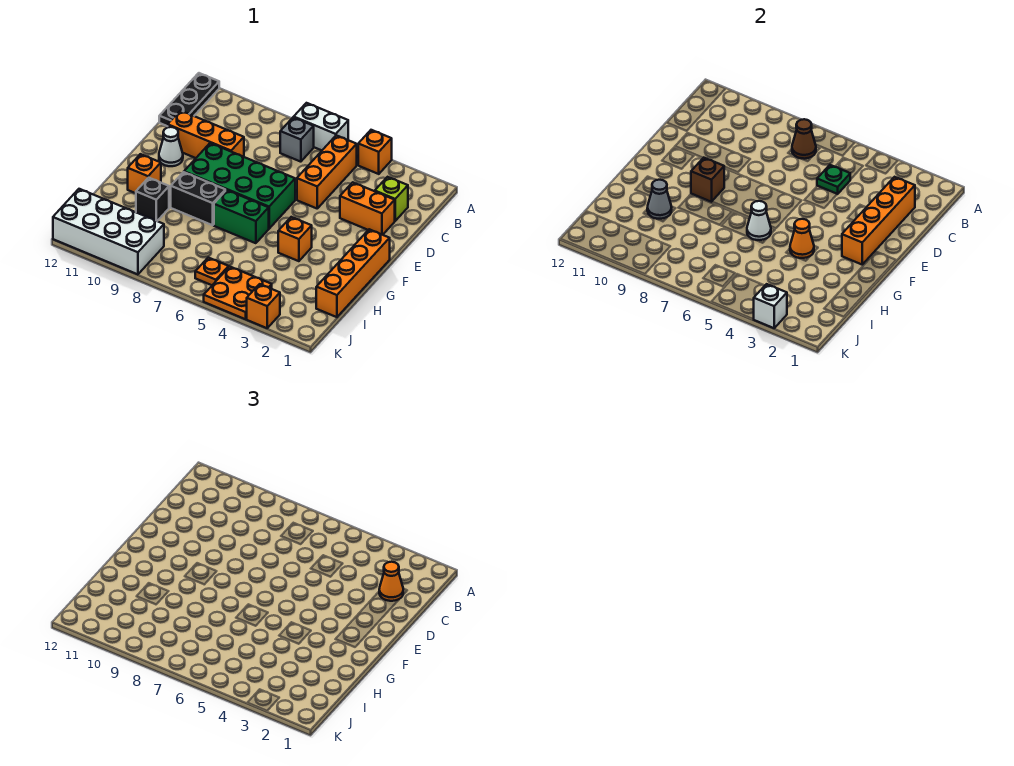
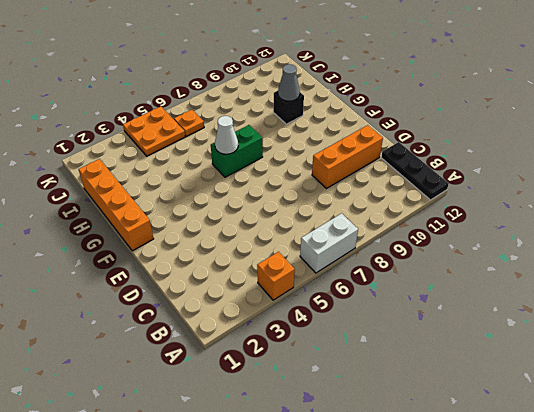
none -> orange 1x3 brick [297,135,357,208]
none -> grey 1x1 brick [280,117,314,162]
none -> lime 1x1 brick [375,177,408,221]

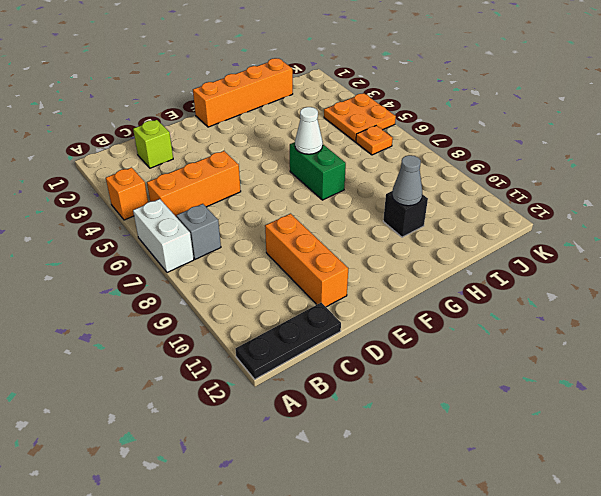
none -> orange 1x2 brick [340,182,395,235]
none -> green 2x4 brick [184,143,295,229]
none -> white 1x1 cone [159,127,183,166]

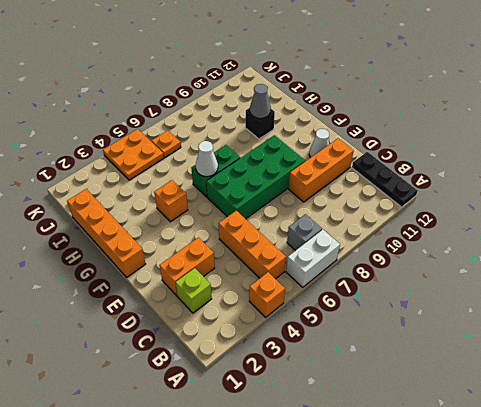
none -> black 1x2 brick [171,172,225,225]
none -> orange 1x1 brick [128,154,161,193]
none -> white 2x4 brick [53,189,164,274]

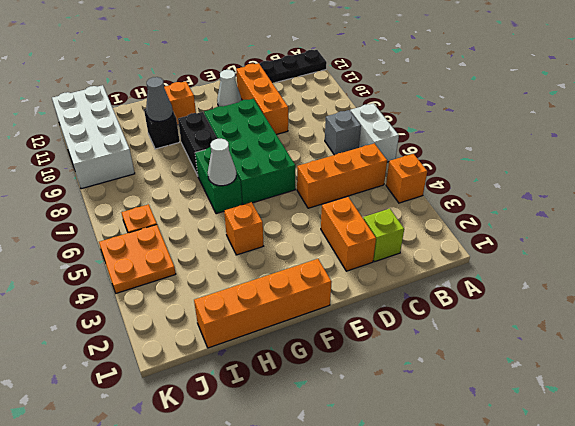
none -> orange 1x1 brick [247,284,280,328]
none -> brown 1x1 cone [792,119,816,159]
none -> orange 1x4 brick [842,177,915,264]

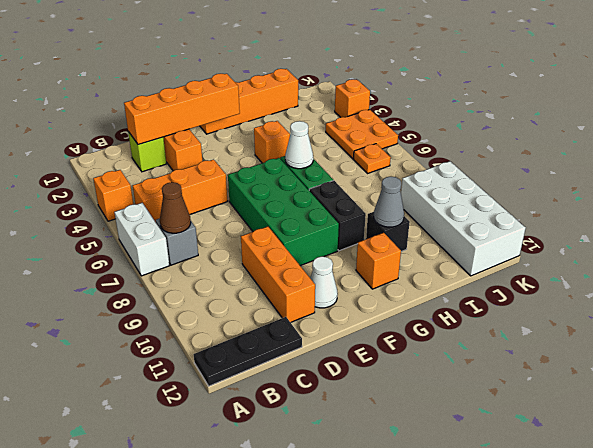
none -> green 1x1 plate [817,165,850,194]
none -> brown 1x1 brick [691,158,724,202]
none -> orange 1x1 cone [790,219,814,258]

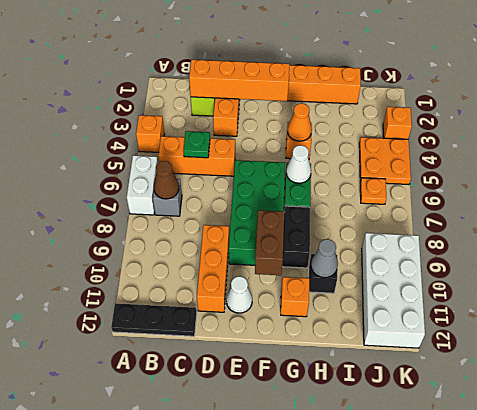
brown 1x2 brick [255,210,284,275] -> brown 1x1 brick [691,158,724,202]
none -> white 1x1 brick [754,284,787,328]
none -> orange 1x1 cone [379,562,403,601]

